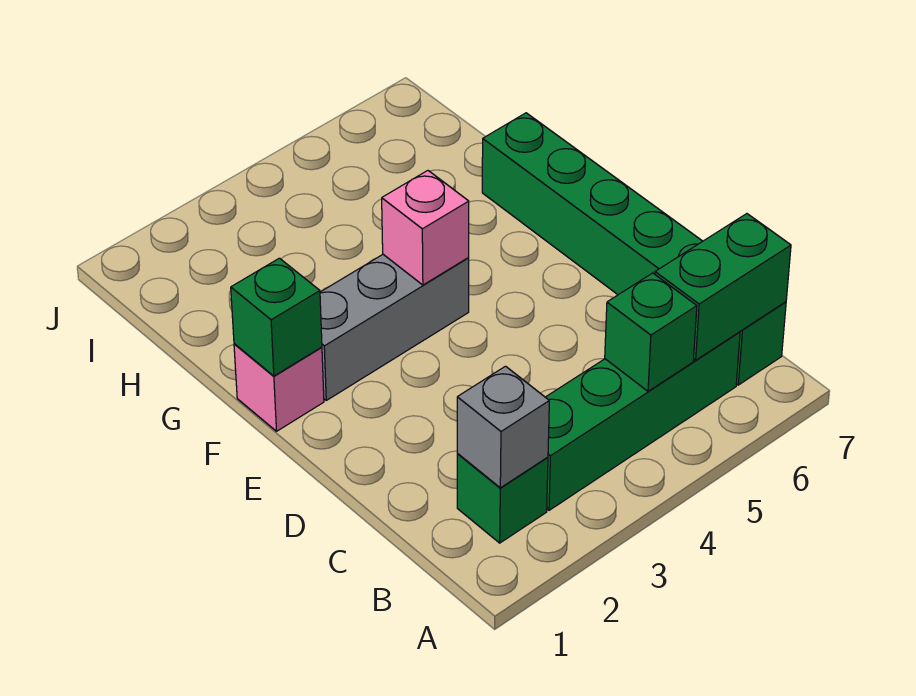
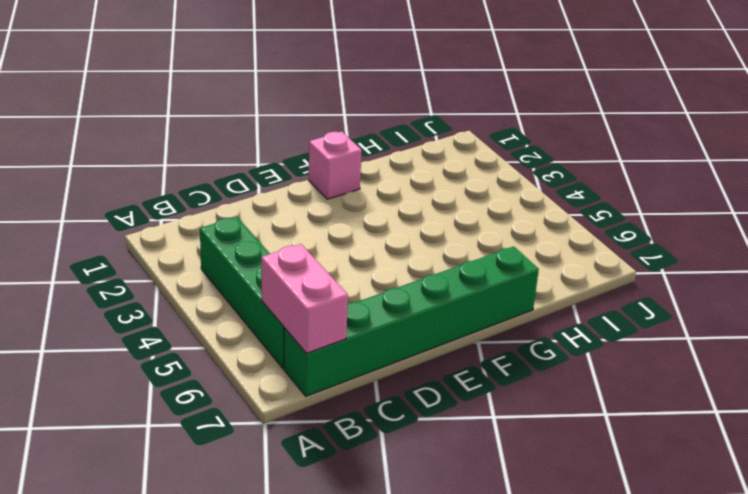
pink 1x2 brick [261,244,348,353] -> green 1x2 brick [655,214,791,360]
none -> green 1x1 brick [457,454,548,543]
none -> grey 1x3 brick [320,255,469,400]

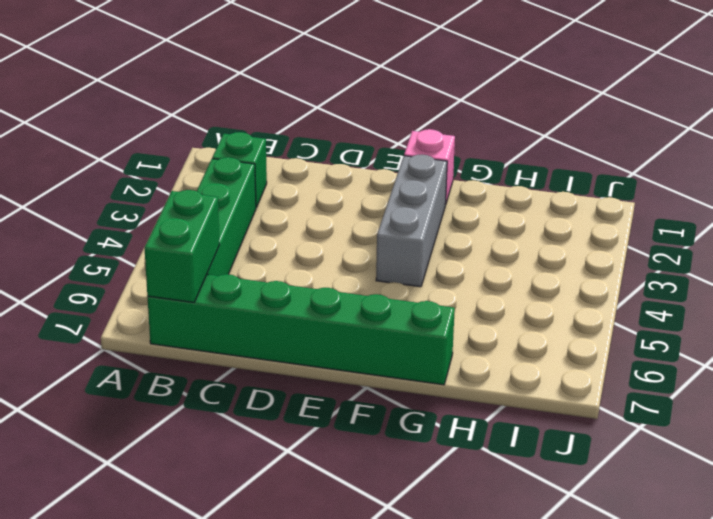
none -> grey 1x1 brick [457,366,549,488]
none -> green 1x1 brick [605,273,697,391]

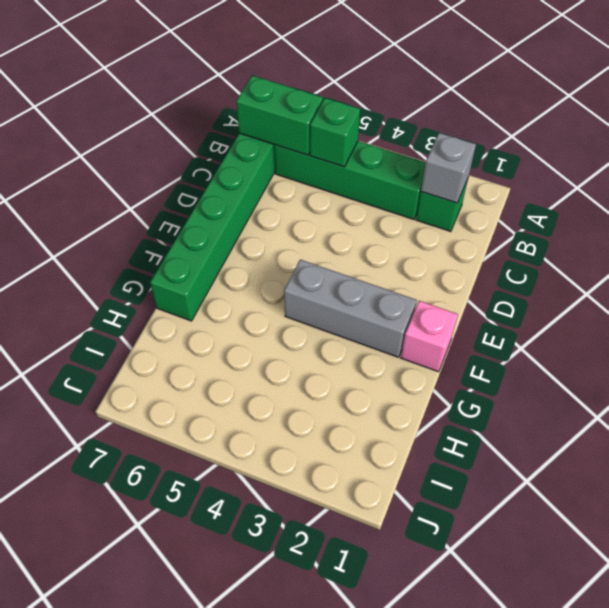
none -> green 1x1 brick [231,258,322,376]
none -> pink 1x1 brick [382,171,469,285]

